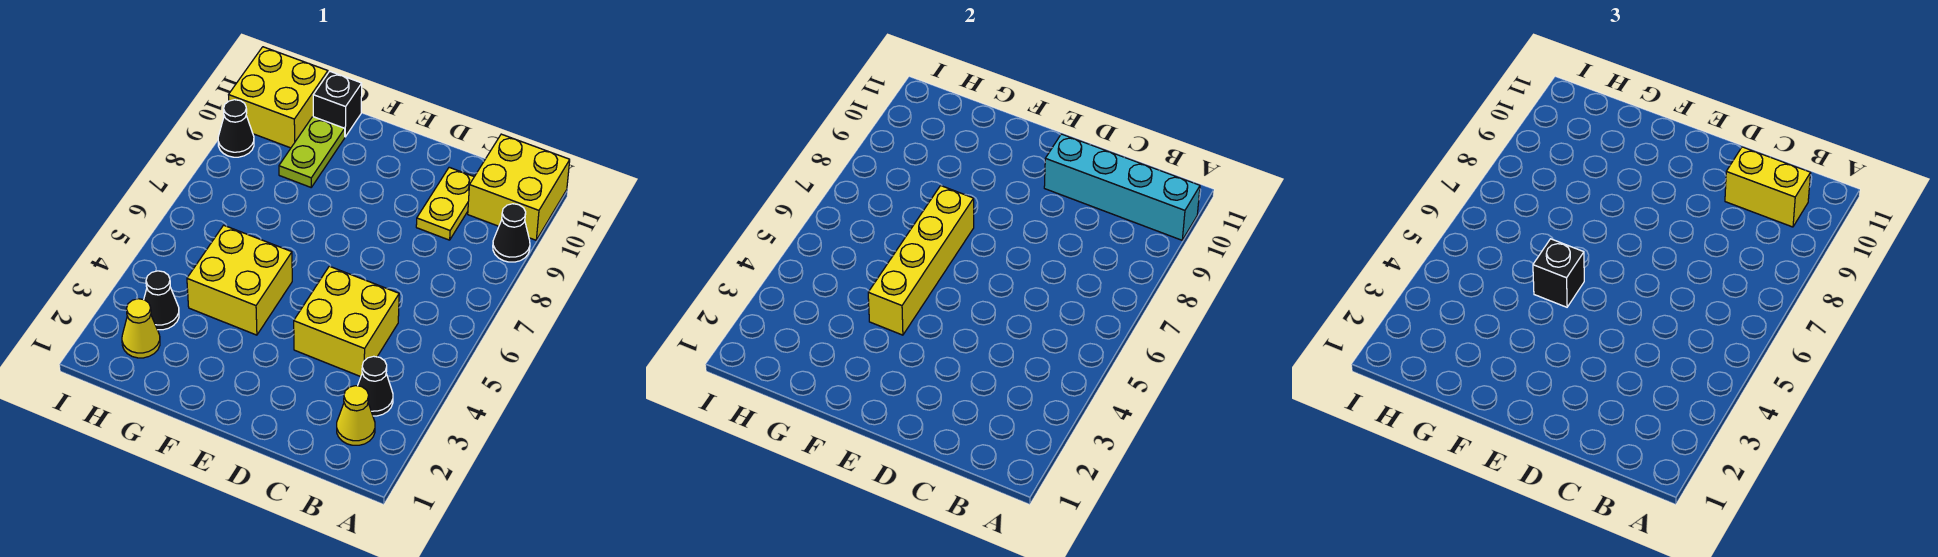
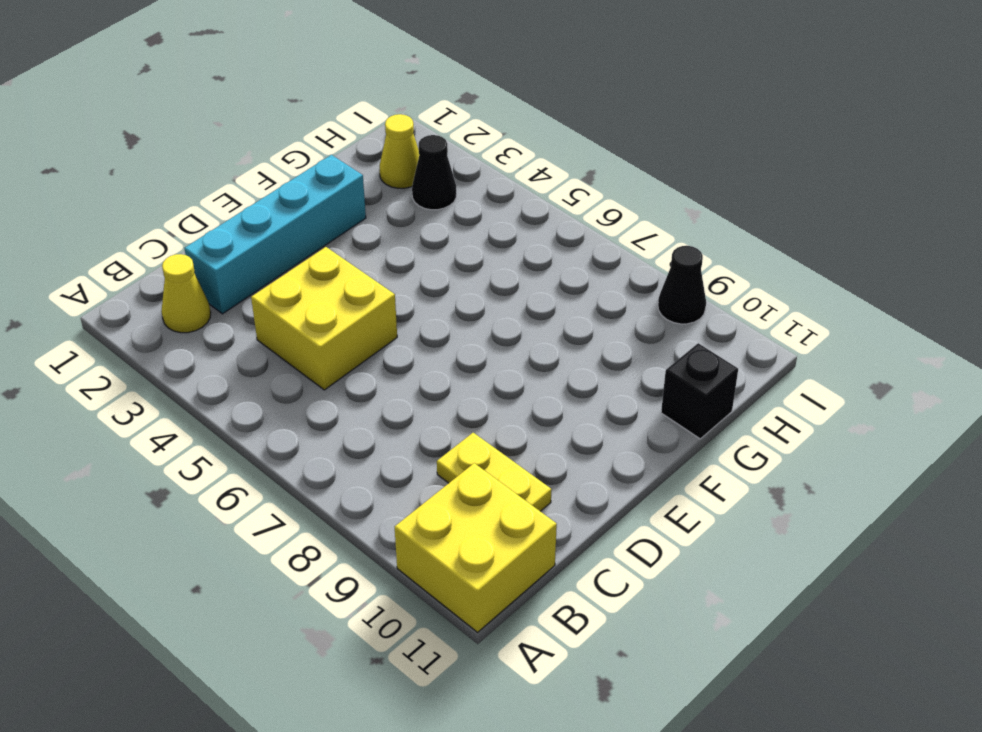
cyan 1x4 brick [184,155,366,314] -> cyan 1x4 brick moved to [1044,134,1200,240]
none -> black 1x1 cone [493,204,530,262]
none -> black 1x1 cone [358,356,393,416]
none -> yellow 2x2 brick [187,225,292,335]

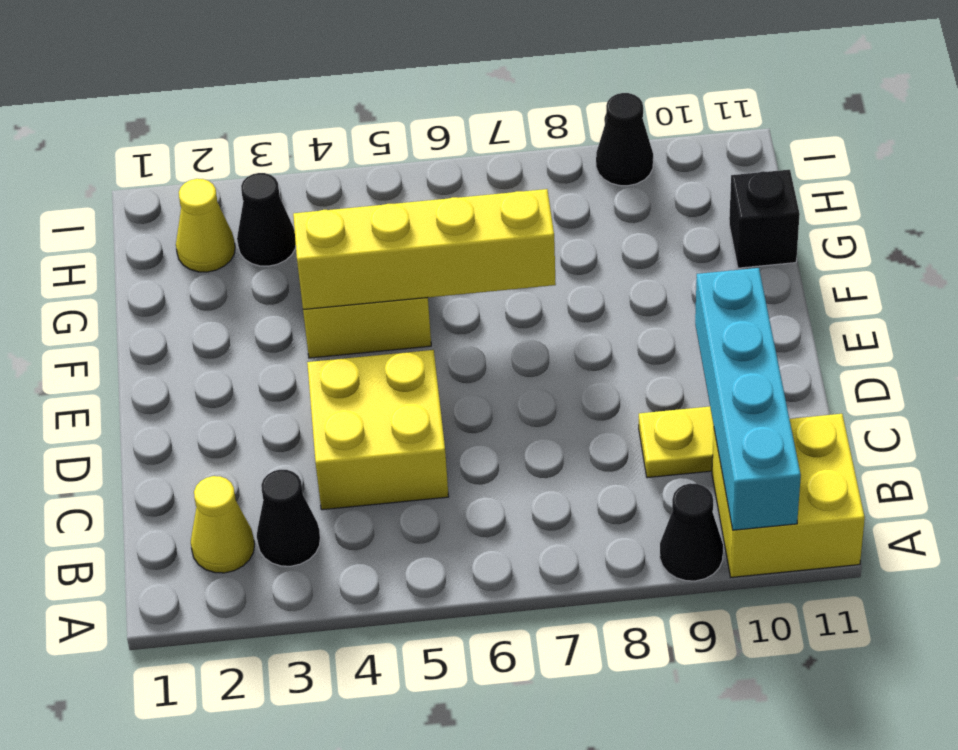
none -> lime 1x2 plate [279,117,345,187]
none -> yellow 2x2 brick [229,47,328,148]
none -> yellow 1x2 brick [1725,147,1811,227]

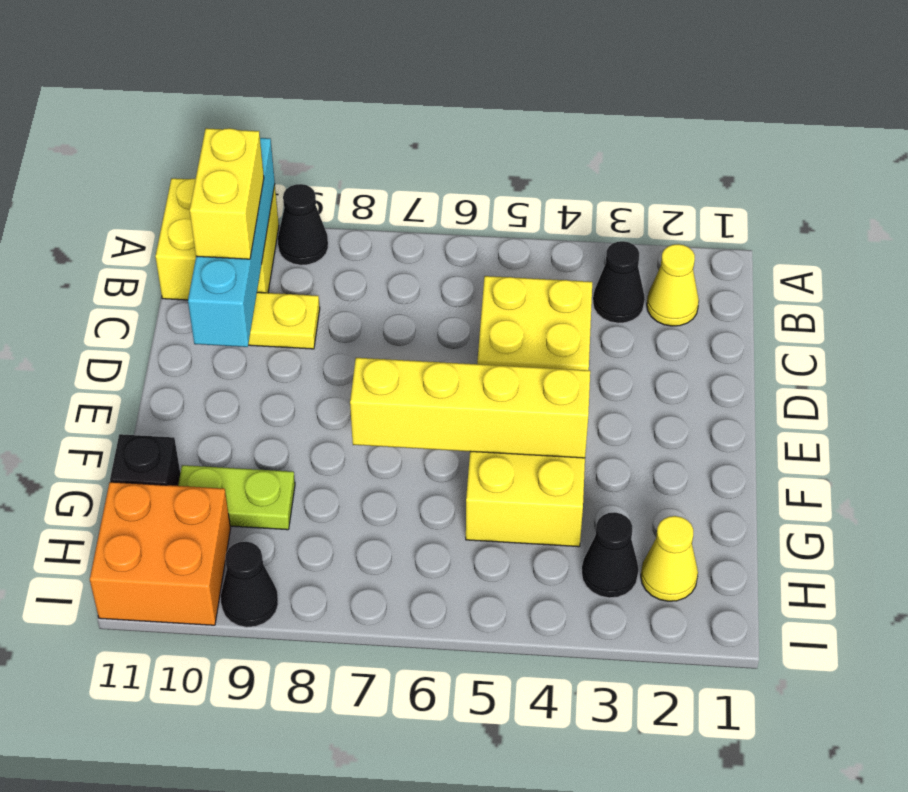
orange 2x2 brick [90,482,230,625] -> yellow 2x2 brick [229,47,328,148]
none -> black 1x1 brick [1533,239,1584,307]

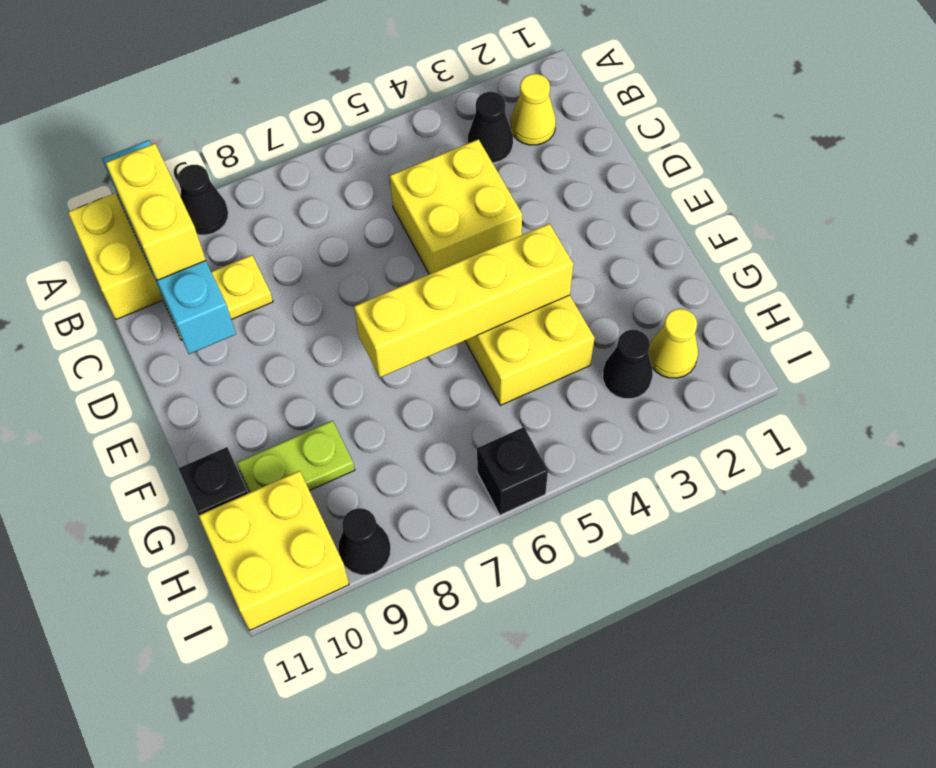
black 1x1 brick [477,427,548,515] -> black 1x1 brick moved to [1533,239,1584,307]

